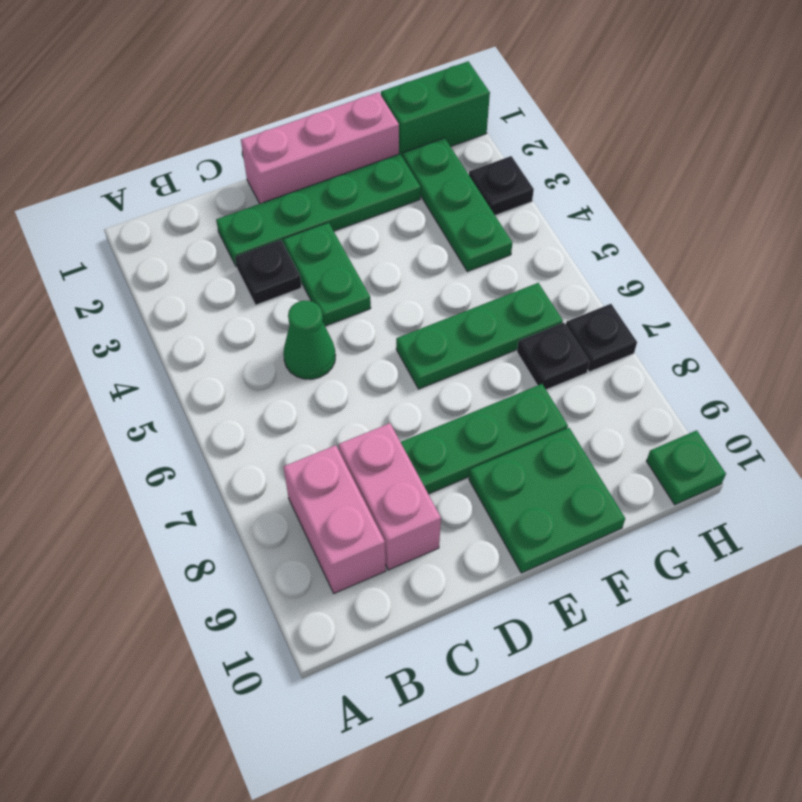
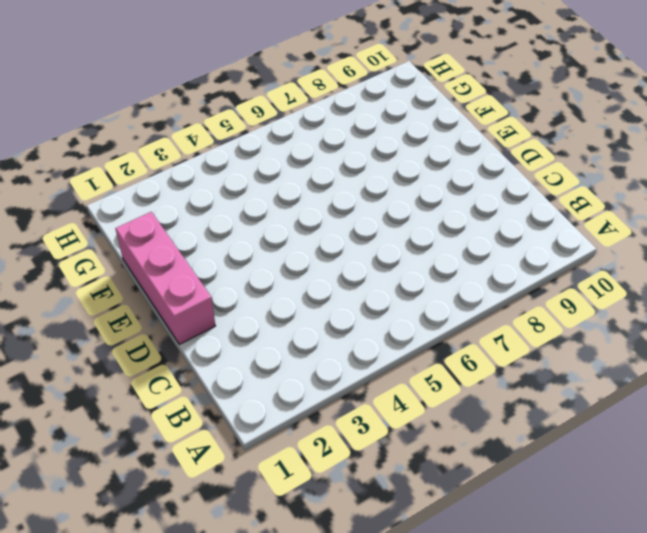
none -> pink 1x2 brick [284,445,386,593]
none -> green 1x4 plate [216,154,421,267]
none -> black 1x1 plate [235,240,302,305]

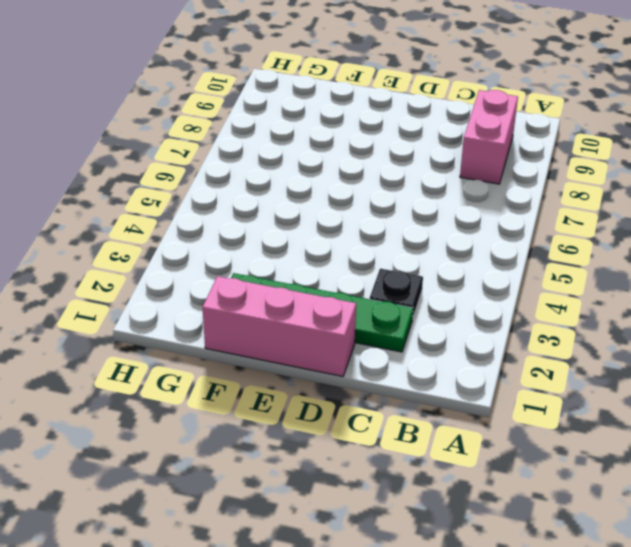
none -> green 1x1 cone [283,301,335,379]
none -> pink 1x2 brick [339,423,441,570]
none -> green 1x2 plate [283,223,371,326]

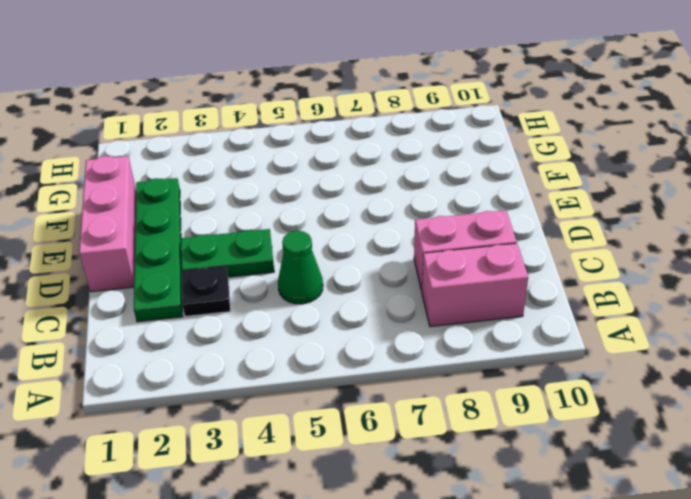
none -> green 1x3 plate [401,384,568,494]
none -> green 1x3 plate [396,283,563,389]
none -> green 2x2 plate [469,428,625,573]

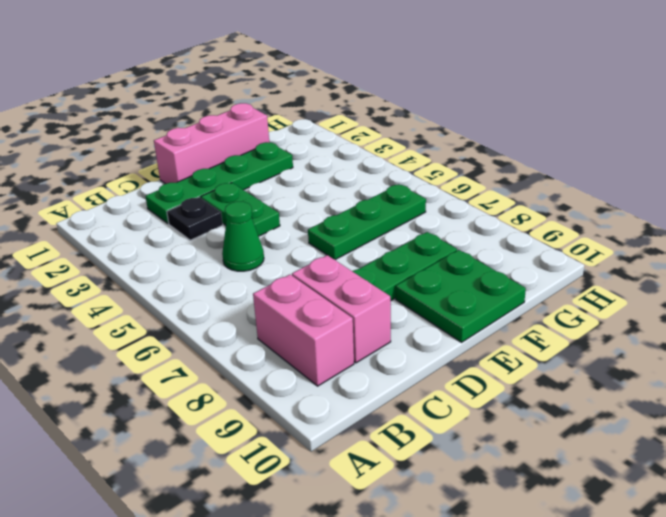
none -> green 1x2 brick [381,61,490,156]
none -> green 1x3 plate [402,138,512,272]
none -> black 1x1 plate [517,323,589,390]

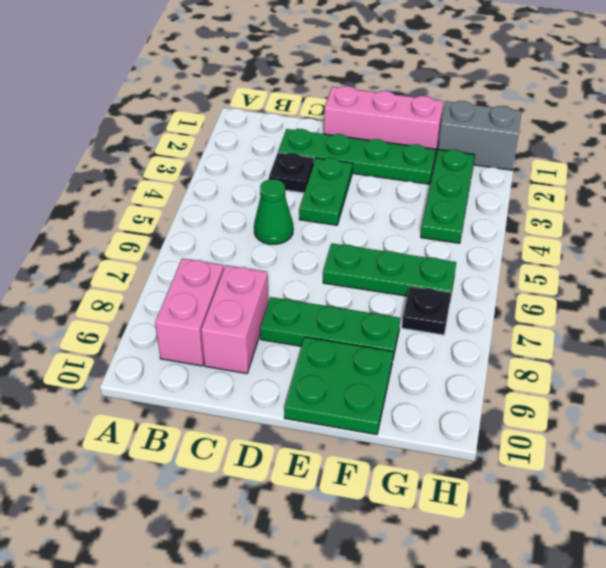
grey 1x2 brick [438,101,522,170] -> green 1x2 brick [381,61,490,156]
none -> black 1x1 plate [469,156,534,215]
none -> black 1x1 plate [566,304,637,372]
none -> green 1x1 plate [647,430,726,505]

